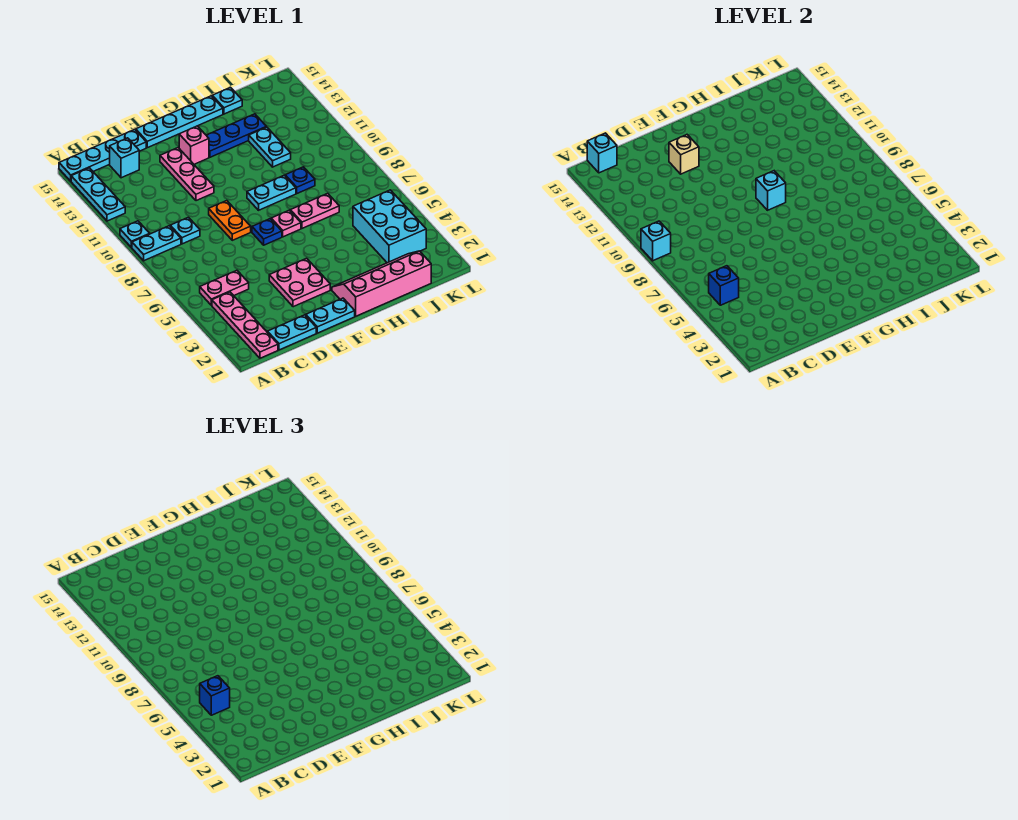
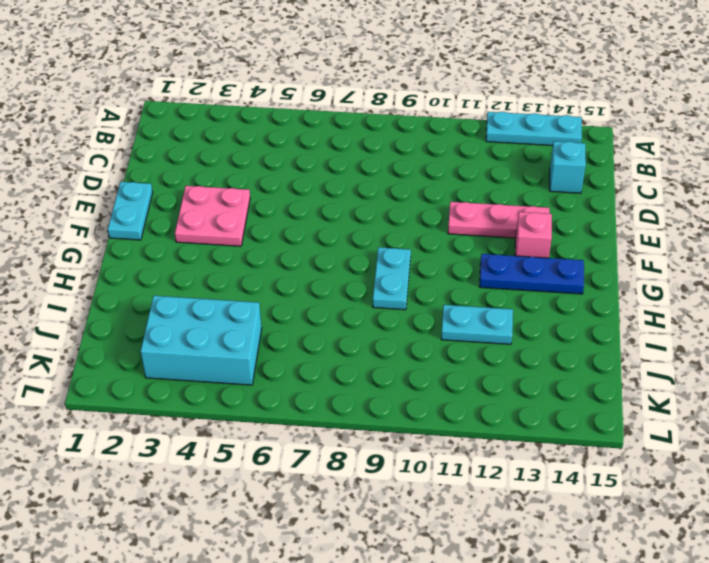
blue 1x3 plate [479,254,584,294] -> blue 1x3 plate turned to [206,114,266,157]
none -> cyan 1x2 plate [132,226,181,261]
none -> cyan 1x1 plate [120,221,149,248]
none -> cyan 1x4 plate [59,129,146,181]
none -> pink 1x4 plate [212,292,278,358]

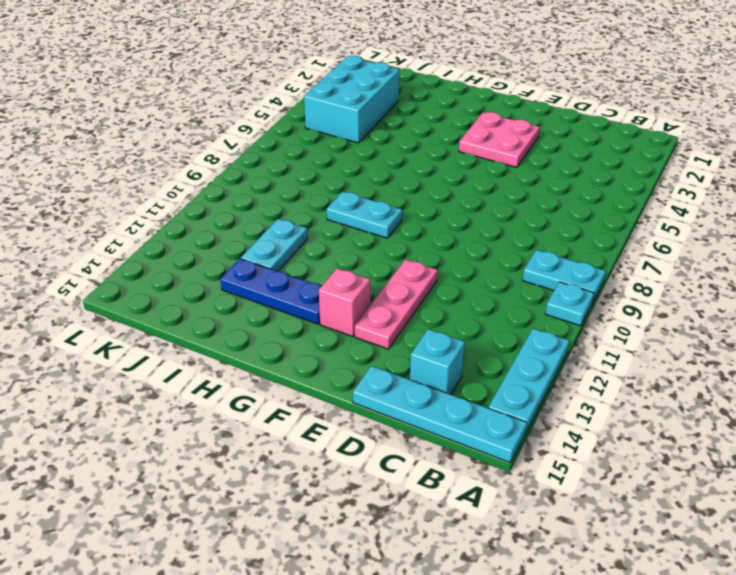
none -> pink 1x4 plate [212,292,278,358]
none -> pink 1x2 plate [200,270,249,305]
none -> cyan 1x2 plate [268,315,316,350]
none -> cyan 1x1 plate [170,217,200,244]

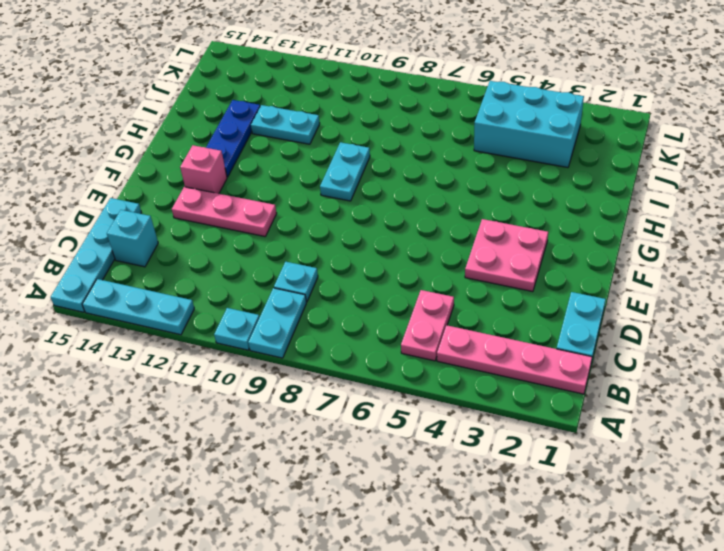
none -> cyan 1x2 plate [306,298,355,333]
none -> orange 1x2 plate [209,201,251,240]
none -> cyan 1x4 plate [136,96,223,148]
none -> blue 1x1 plate [252,219,282,245]

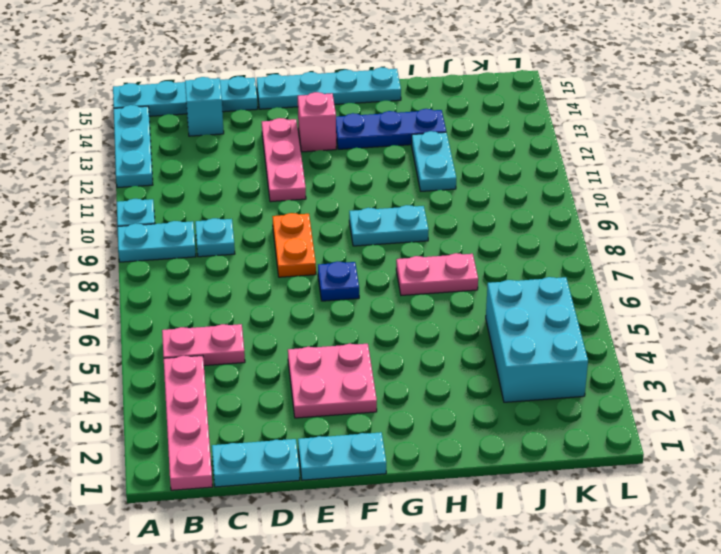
none -> pink 2x4 slope [332,251,431,316]
none -> pink 1x1 plate [271,210,301,237]
none -> blue 1x1 plate [285,167,315,193]
none -> cyan 1x1 plate [212,87,242,114]

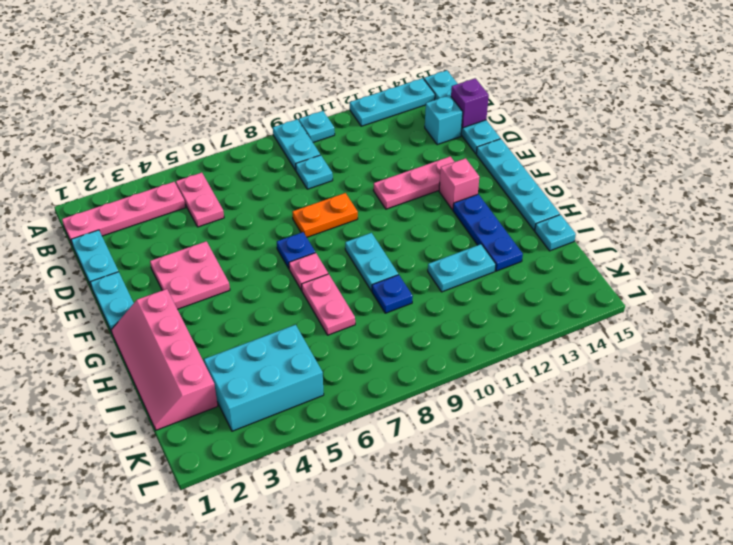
purple 1x1 brick [451,78,489,128] -> none
pink 2x4 slope [111,289,218,430] -> pink 2x4 slope turned to [332,251,431,316]
none -> cyan 1x1 brick [641,221,671,261]
none -> blue 1x1 brick [709,266,739,305]
none -> cyan 1x1 brick [587,133,617,173]
none -> tan 1x1 brick [669,135,699,174]

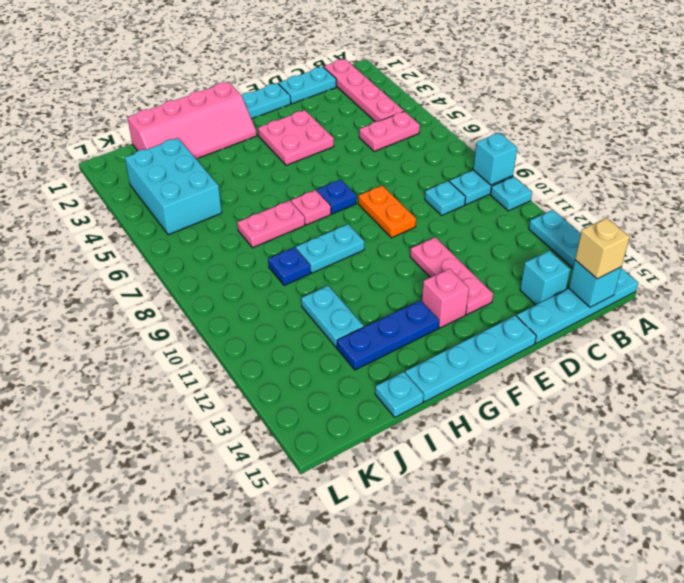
tan 1x1 brick [575,218,630,279] -> tan 1x1 brick moved to [669,135,699,174]
none -> blue 1x1 brick [709,266,739,305]
none -> cyan 1x1 brick [756,171,786,210]
none -> blue 1x1 brick [200,676,230,715]

